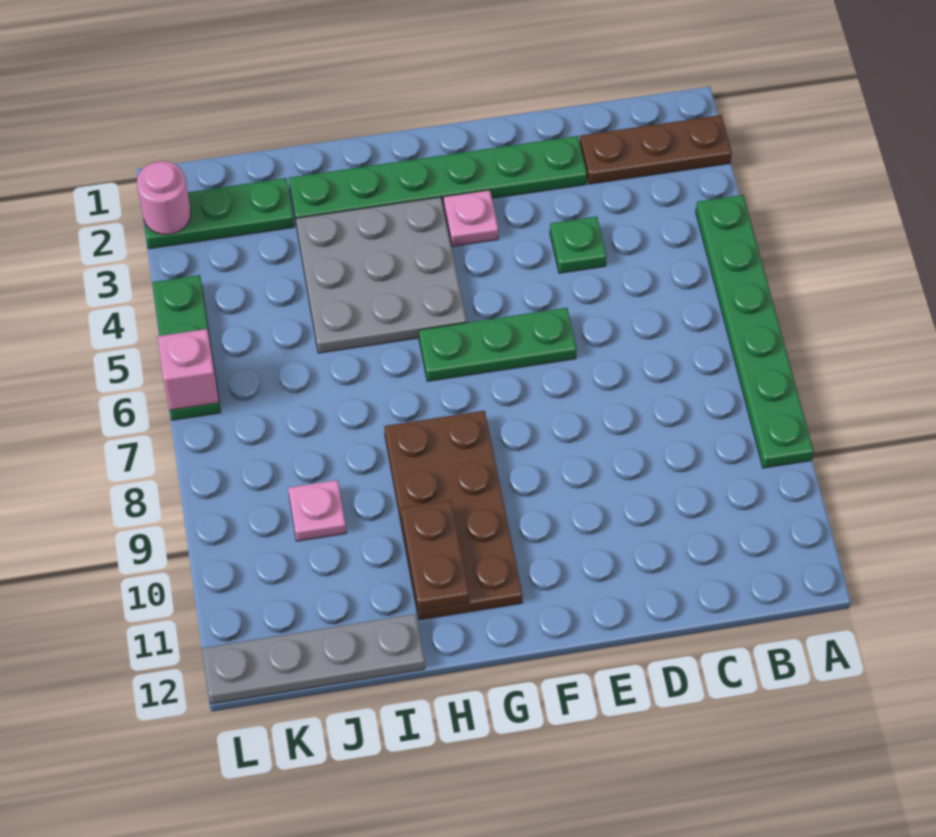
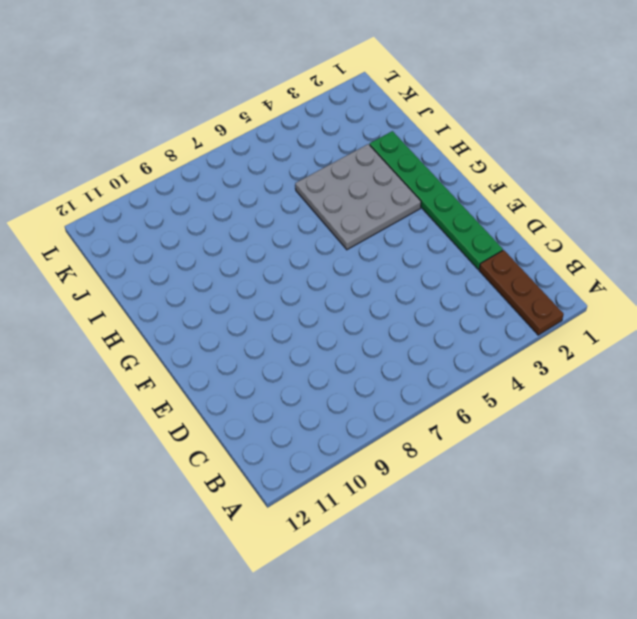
none -> green 1x6 plate [696,195,814,468]
none -> green 1x1 plate [550,216,607,273]
none -> green 1x3 plate [419,308,577,381]

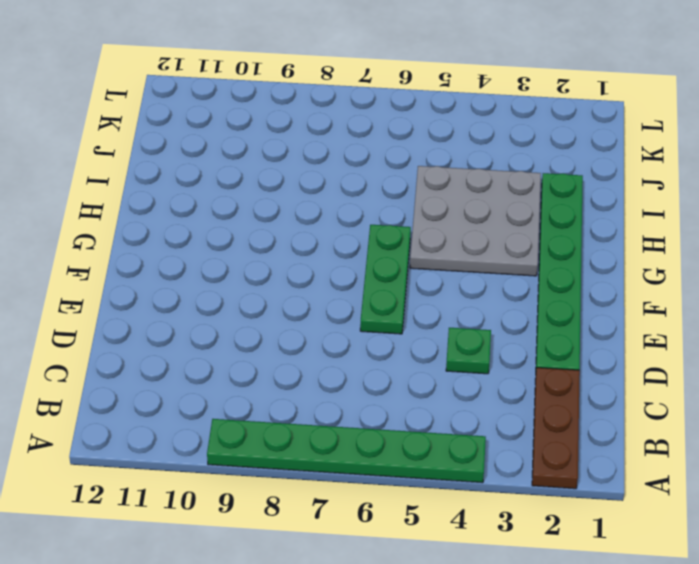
none -> pink 1x1 plate [443,190,498,246]
none -> brown 2x4 plate [384,411,523,620]
none -> grey 1x4 plate [202,614,425,704]

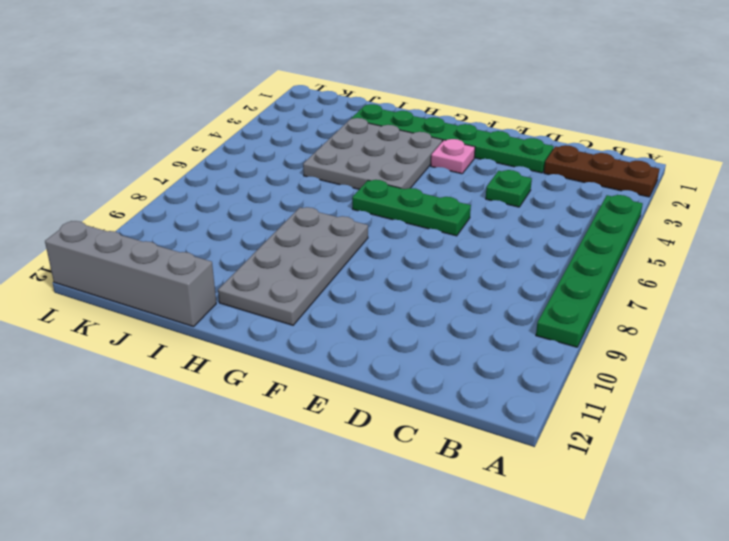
grey 2x4 plate [218,207,368,325] -> brown 2x4 plate [384,411,523,620]
grey 1x4 brick [45,221,216,327] -> grey 1x4 plate [202,614,425,704]
none -> green 1x3 plate [144,178,294,249]
none -> pink 1x1 plate [288,480,346,541]
none -> green 1x3 plate [152,275,221,420]

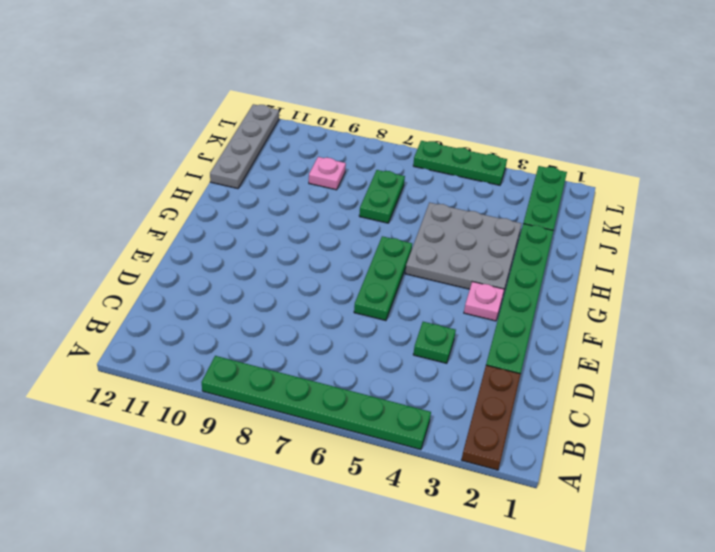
green 1x2 plate [359,170,405,223] -> none
none -> brown 2x4 plate [384,411,523,620]
none -> brown 1x2 plate [401,500,469,611]
none -> pink 1x1 round brick [137,161,191,235]

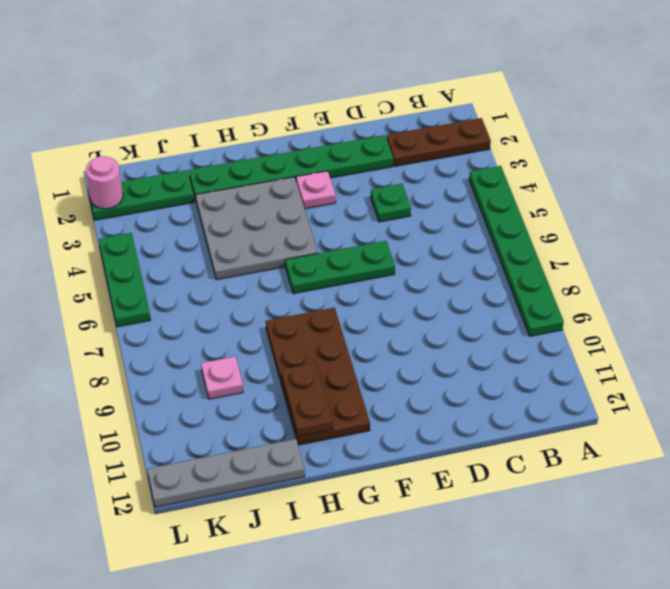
none -> pink 1x1 brick [158,329,219,410]

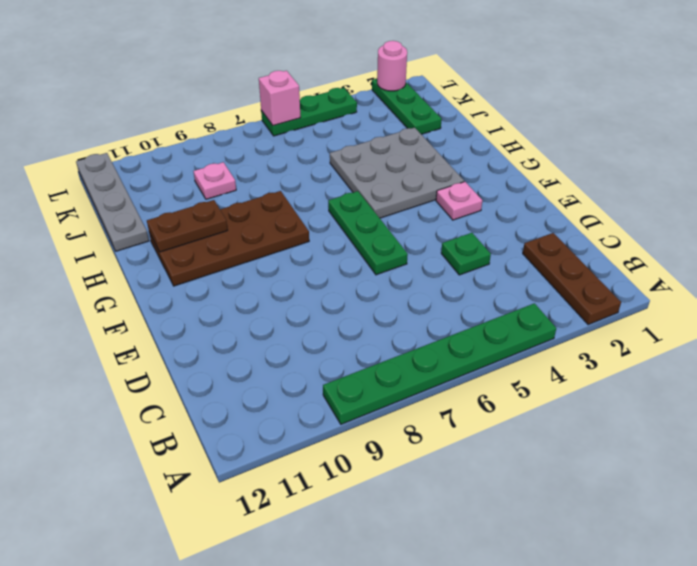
none -> green 1x6 plate [289,136,587,227]

